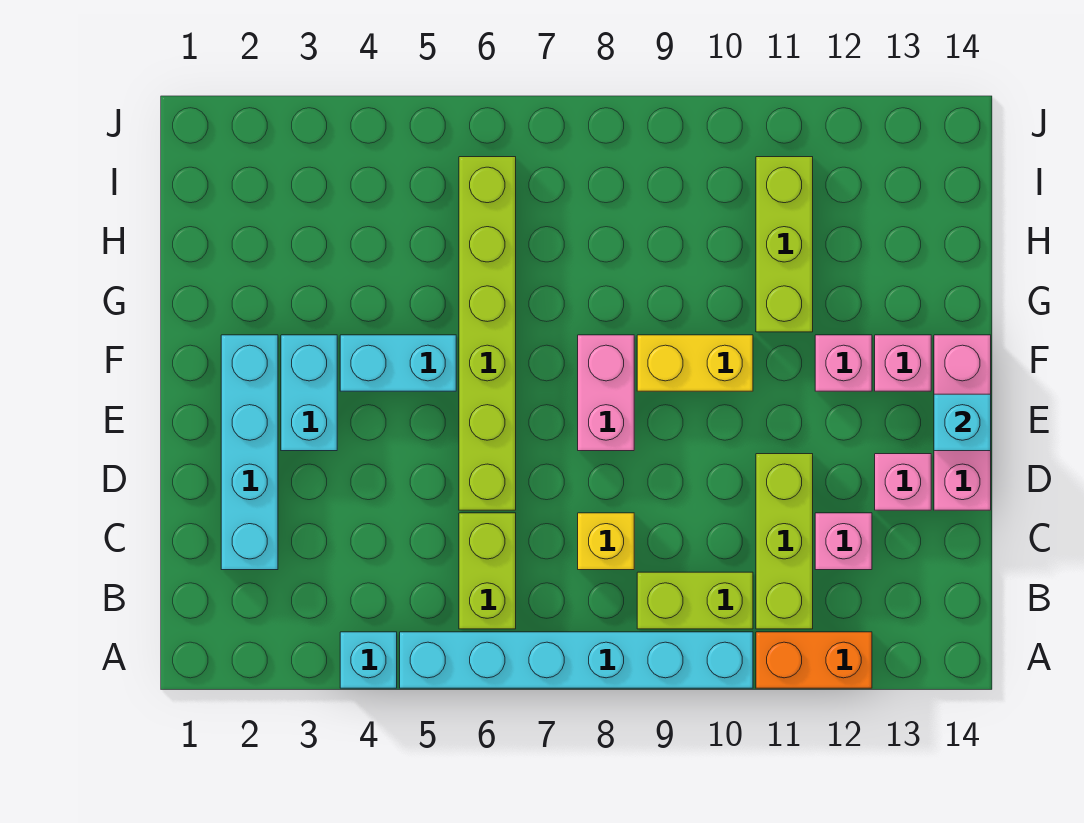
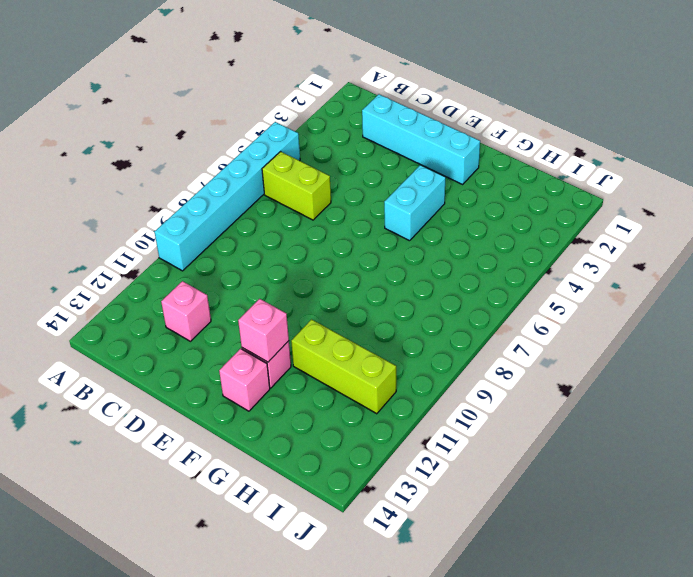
pink 1x1 brick [238,299,289,362] -> pink 1x1 brick moved to [875,454,931,510]
none -> cyan 1x1 brick [340,632,397,688]
none -> orange 1x2 brick [756,632,872,688]
none -> lime 1x2 brick [637,572,753,629]

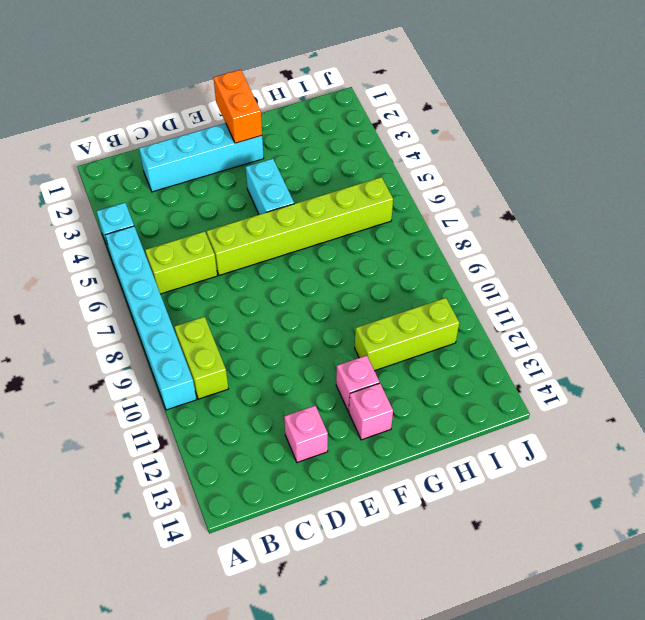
orange 1x2 brick [213,70,262,143] -> orange 1x2 brick moved to [756,632,872,688]
none -> lime 1x3 brick [756,454,813,629]
none -> yellow 1x1 brick [578,513,634,570]
none -> pink 1x1 brick [815,513,872,570]

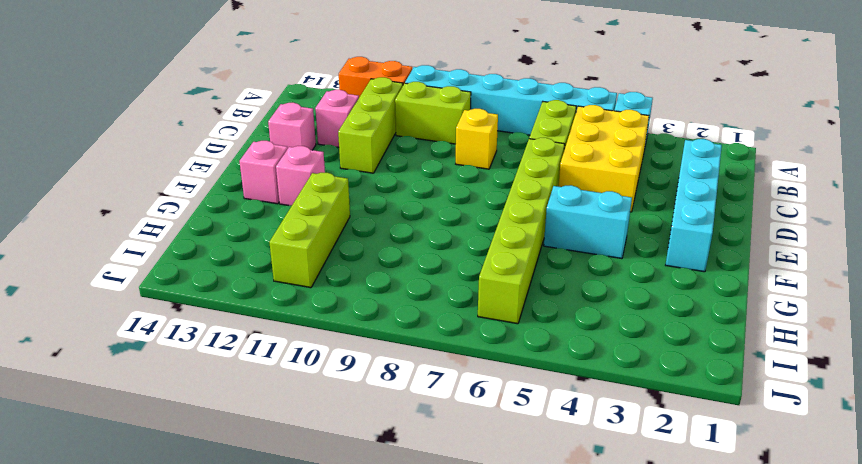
yellow 2x3 brick [558,105,649,212] -> none
none -> pink 1x3 brick [934,335,991,510]
none -> cyan 1x2 brick [281,335,337,451]
none -> pink 1x2 brick [578,335,634,451]

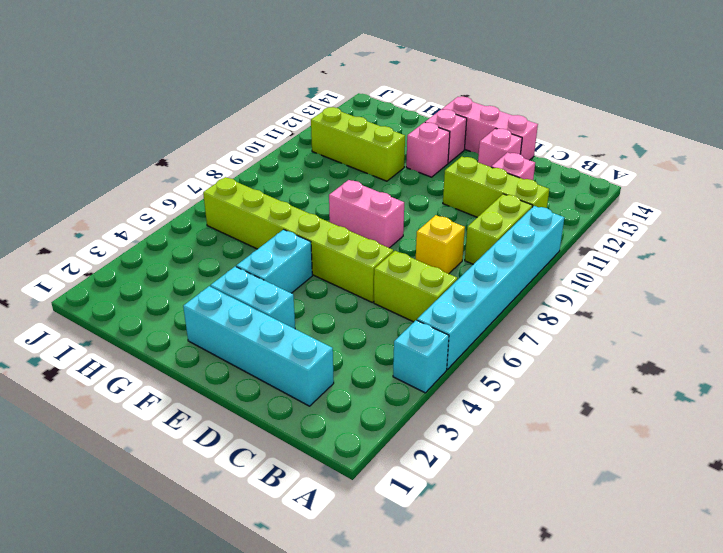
none -> orange 1x2 brick [756,632,872,688]
none -> yellow 1x2 brick [637,335,753,391]
none -> cyan 1x1 brick [934,394,991,451]

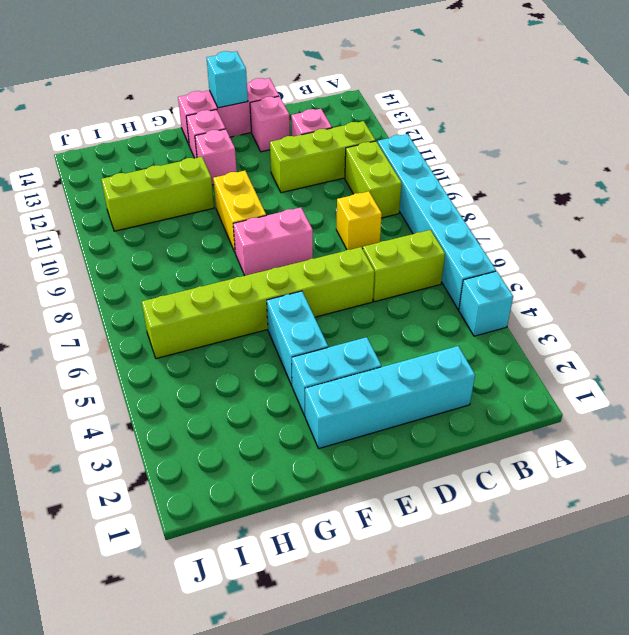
none -> orange 1x2 brick [756,632,872,688]

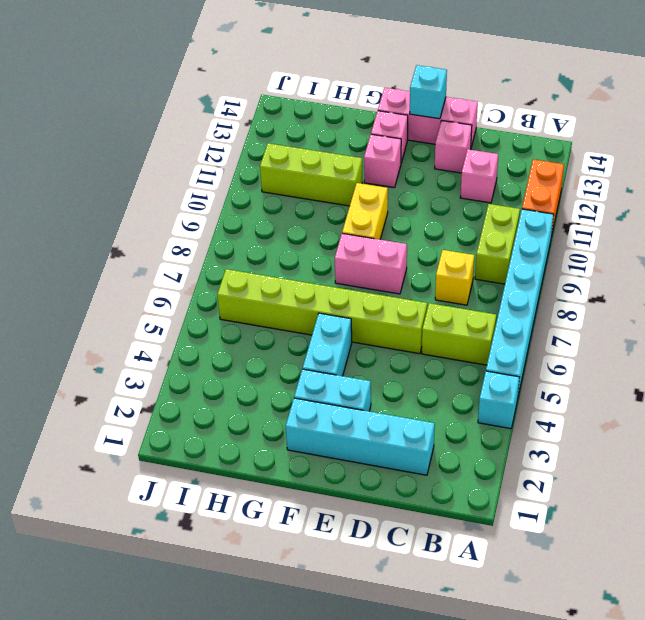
none -> lime 1x3 brick [756,454,813,629]

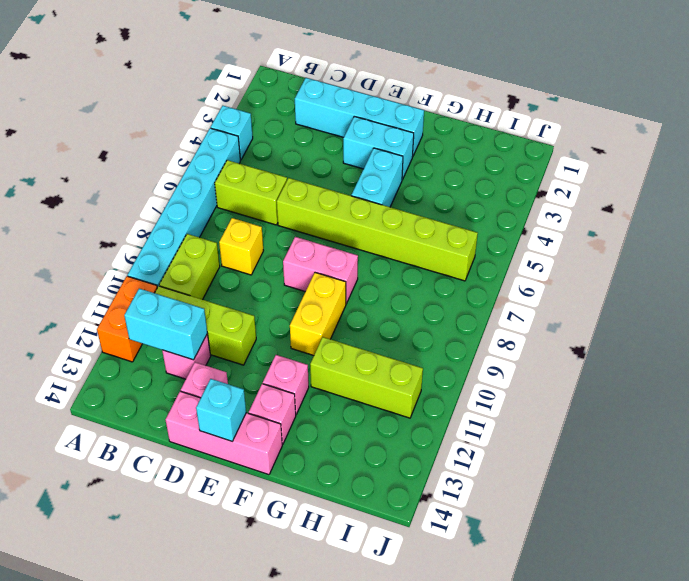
cyan 1x2 brick [124,289,207,360] -> none

